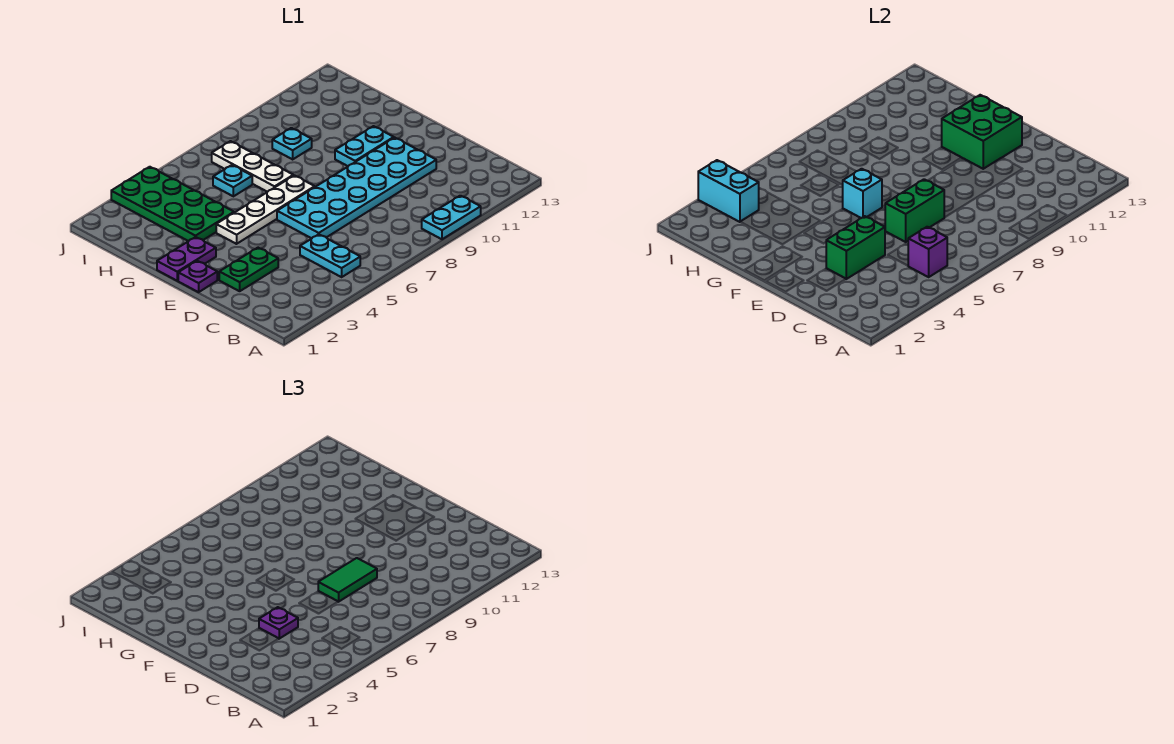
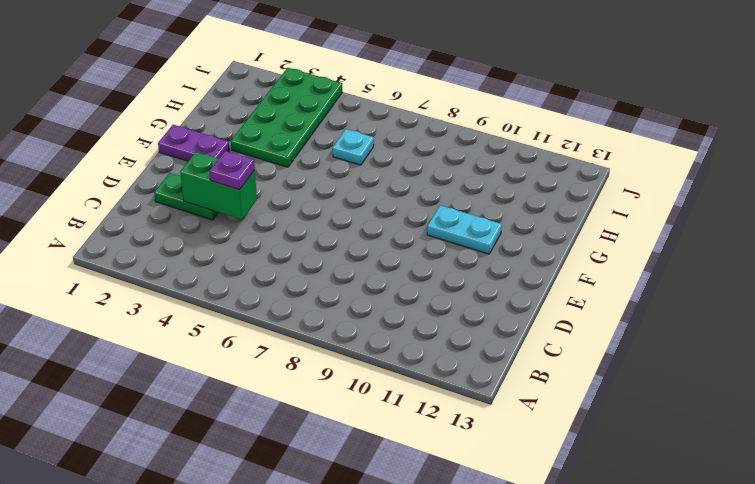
none -> cyan 1x2 plate [422,196,481,239]
none -> cyan 1x2 plate [300,234,360,277]
none -> cyan 2x6 plate [277,138,436,239]

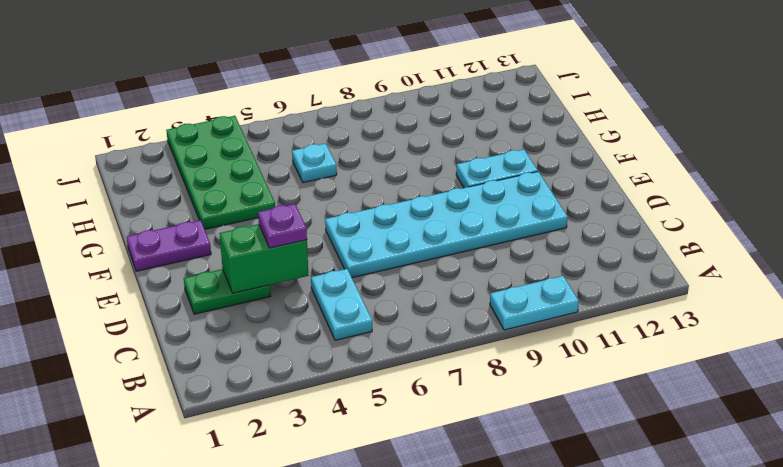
none -> purple 1x1 plate [178,261,217,292]
none -> white 1x4 plate [216,175,315,244]
none -> white 1x3 plate [212,141,293,192]

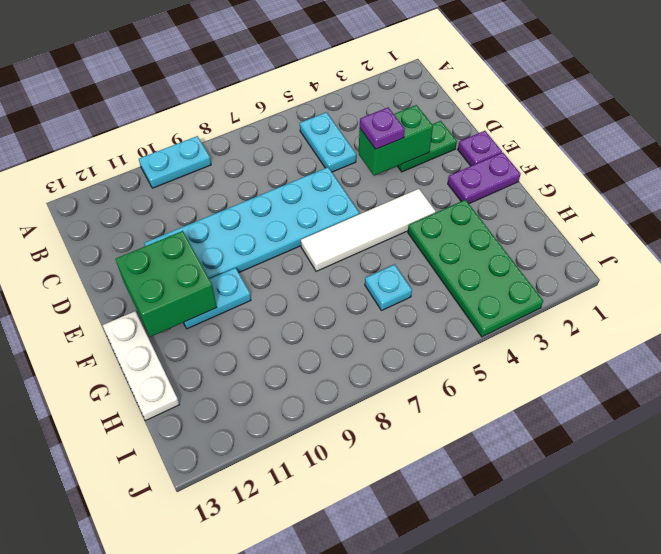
white 1x4 tile [301,189,436,271] -> white 1x4 plate [216,175,315,244]
white 1x3 plate [102,311,180,421] -> white 1x3 plate moved to [212,141,293,192]
none -> cyan 1x1 plate [272,128,312,159]
none -> purple 1x1 brick [908,227,947,277]
none -> green 1x2 brick [885,179,945,242]

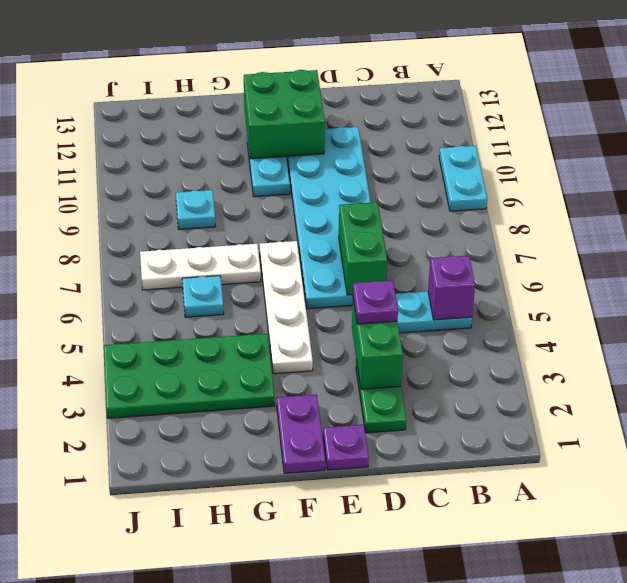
none -> cyan 1x1 brick [843,169,882,218]
none -> cyan 1x2 brick [698,160,759,222]
none -> green 1x2 tile [318,558,377,602]

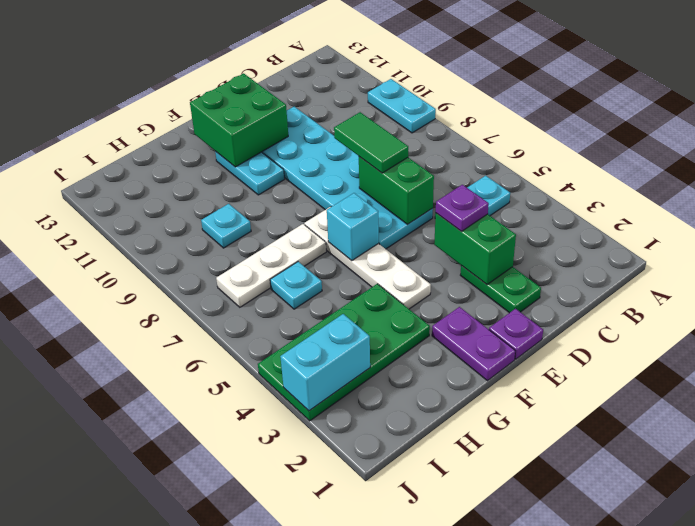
none -> purple 1x1 brick [908,227,947,277]

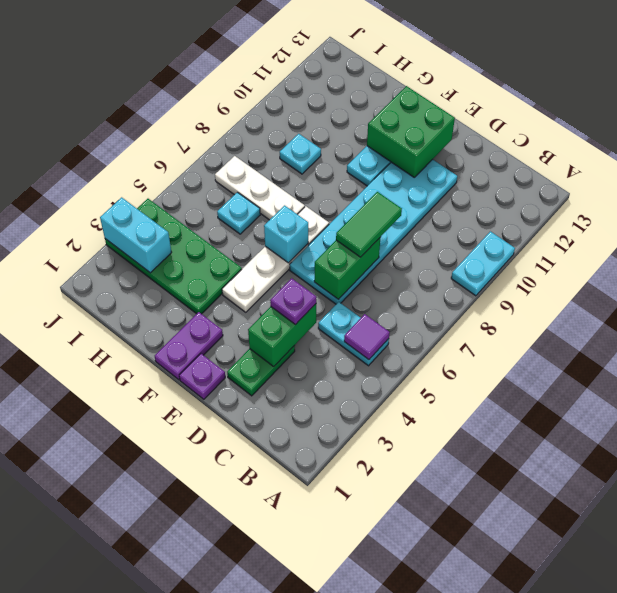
purple 1x1 tile [344,314,390,360] -> purple 1x1 brick [908,227,947,277]

